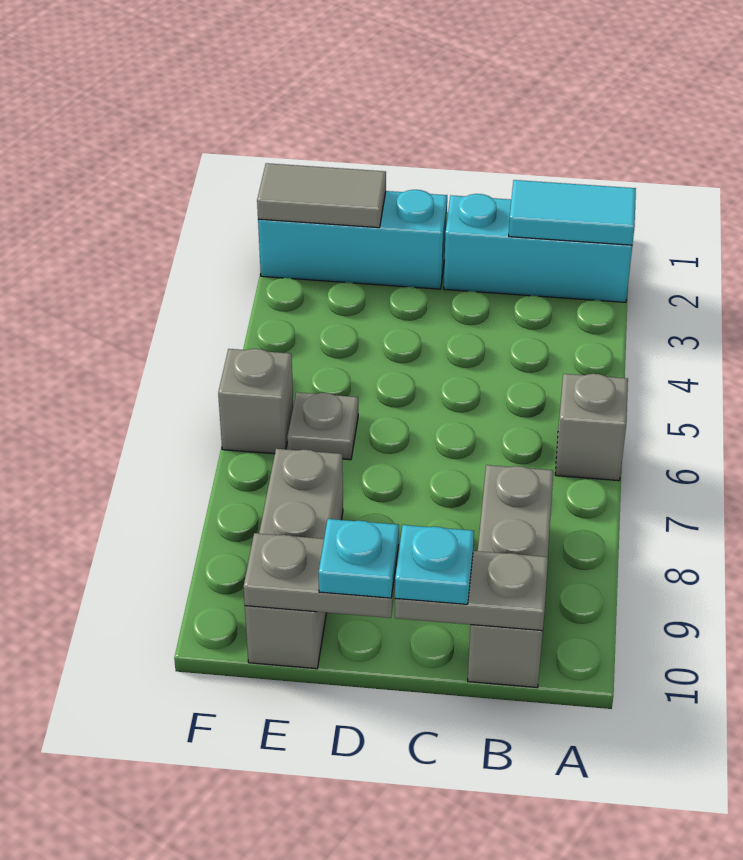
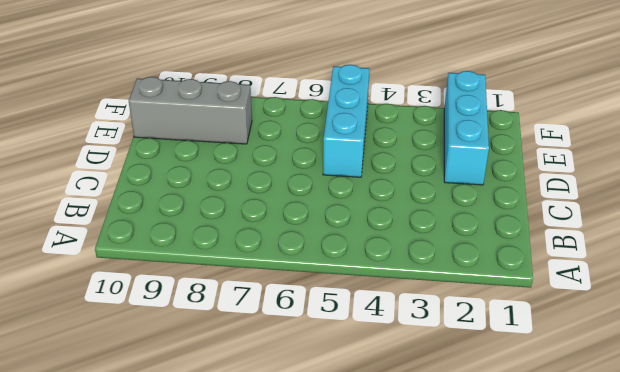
cyan 1x3 brick [323,65,369,177] -> cyan 1x3 brick moved to [444,194,632,302]
none -> grey 1x1 brick [555,374,628,481]
none -> grey 1x3 brick [468,465,553,687]
none -> grey 1x1 plate [287,392,358,460]

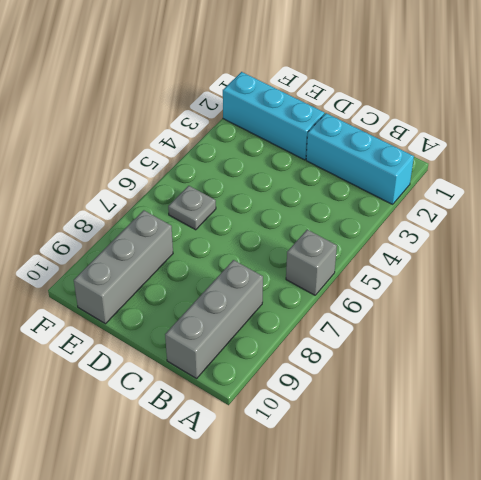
none -> grey 1x1 brick [218,349,293,454]
none -> cyan 1x2 tile [509,180,636,245]
none -> grey 1x2 plate [395,551,548,631]

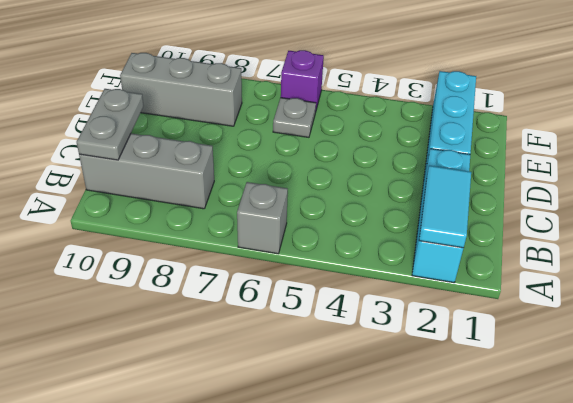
purple 1x1 brick [281,50,324,112] -> grey 1x1 brick [218,349,293,454]
none -> grey 1x2 plate [244,533,399,618]
none -> grey 1x2 tile [257,163,386,228]
none -> cyan 1x1 plate [395,525,474,604]

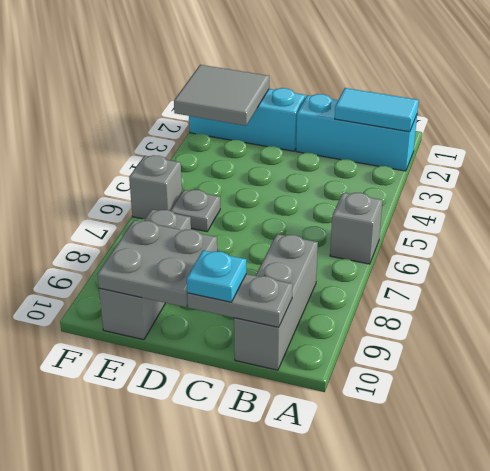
grey 2x2 plate [97,220,217,307] -> grey 1x2 plate [244,533,399,618]
grey 2x2 tile [174,65,269,126] -> grey 1x2 tile [257,163,386,228]
none -> cyan 1x1 plate [318,519,399,598]

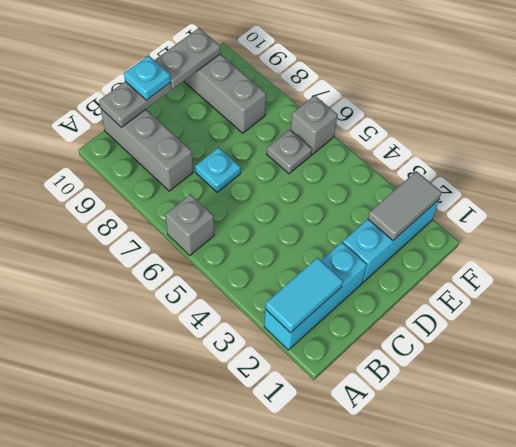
cyan 1x1 plate [195,147,241,192] -> cyan 1x1 plate moved to [318,519,399,598]

